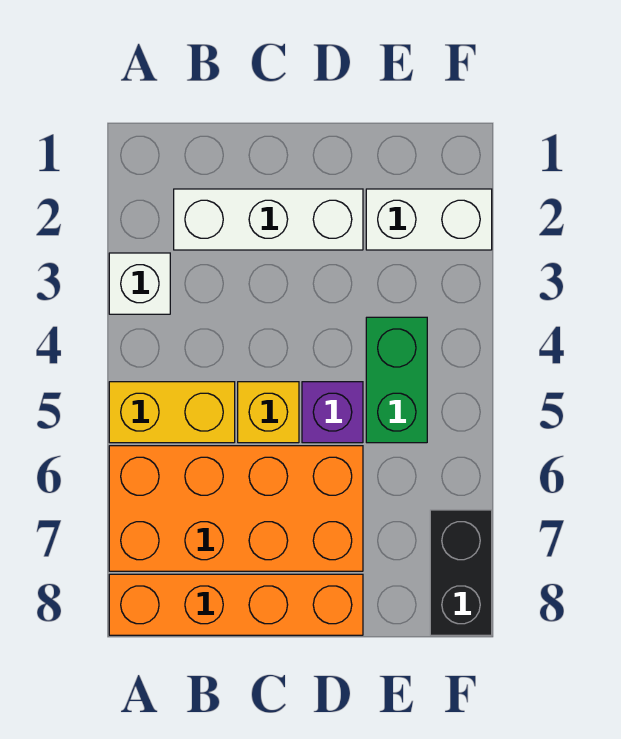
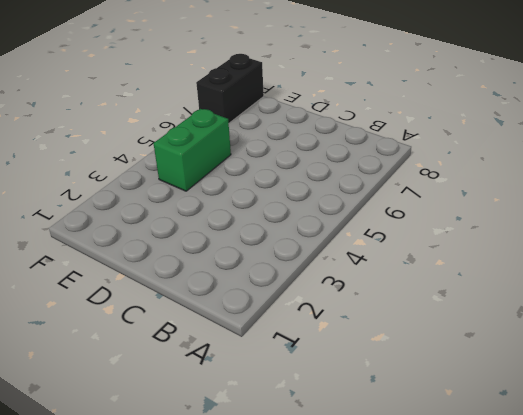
none -> white 1x1 brick [109,253,170,314]
none -> yellow 1x2 brick [109,382,235,443]

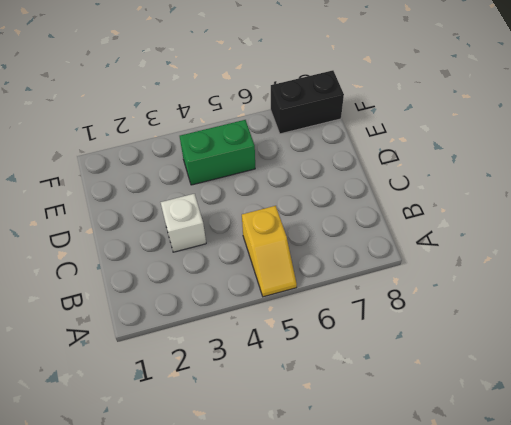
yellow 1x2 slope [242,206,297,297] -> yellow 1x2 brick [109,382,235,443]
white 1x1 brick [161,194,206,252] -> white 1x1 brick moved to [109,253,170,314]
none -> orange 2x4 brick [109,446,363,571]
none -> orange 1x4 brick [109,574,363,635]

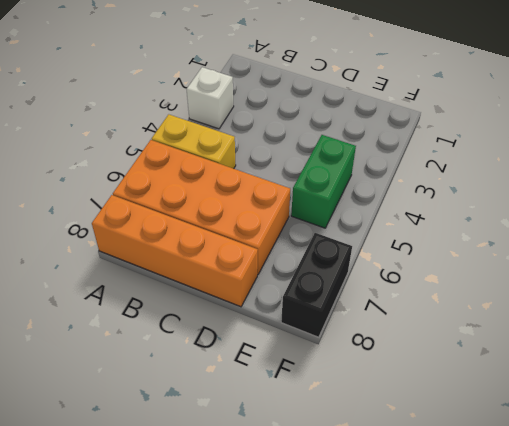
none -> white 1x3 brick [174,189,363,250]
none -> yellow 1x1 brick [238,382,299,443]

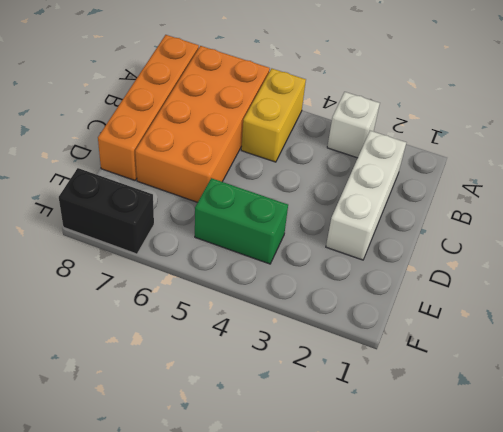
none -> yellow 1x1 brick [238,382,299,443]
none -> purple 1x1 brick [302,382,363,443]

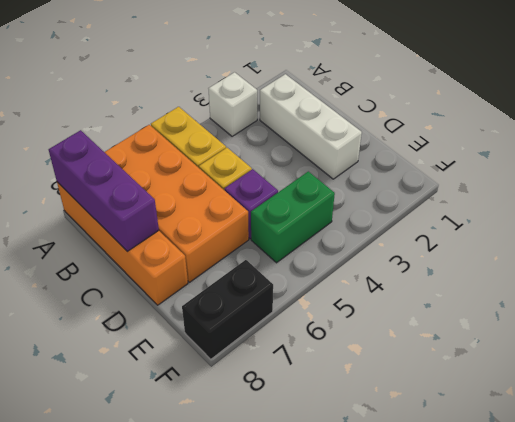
purple 1x3 brick [49,130,159,251] -> none
none -> white 1x2 brick [366,189,492,250]

